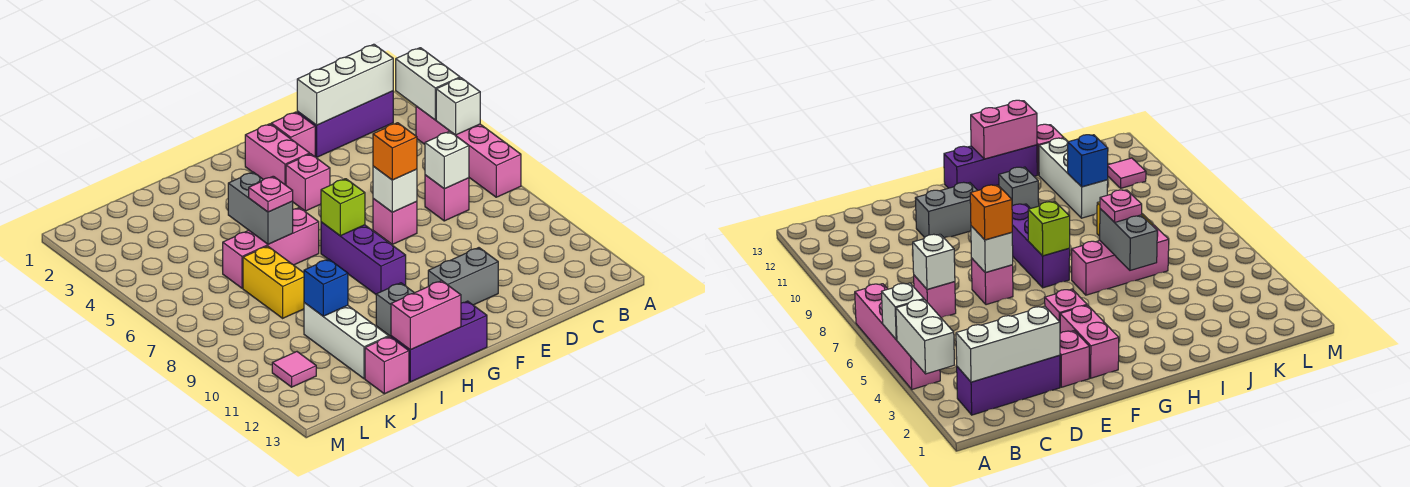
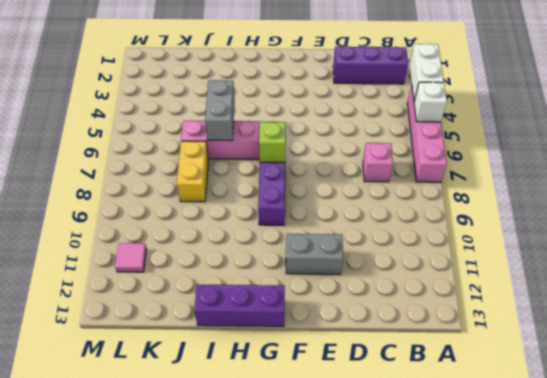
none -> pink 1x1 brick [271,112,315,157]
none -> pink 1x1 brick [373,199,417,244]
none -> pink 1x2 brick [245,124,310,185]

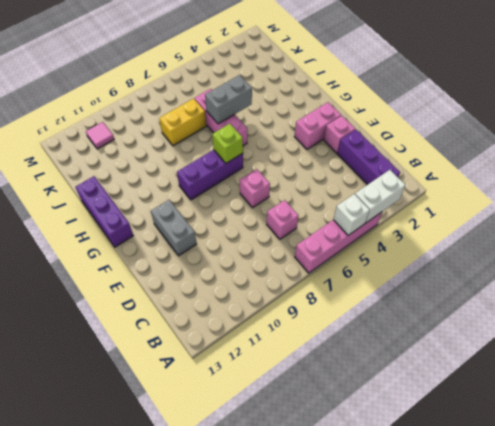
none -> pink 1x1 brick [286,154,330,211]
none -> grey 1x1 brick [376,283,414,336]
none -> white 1x3 brick [304,303,389,379]

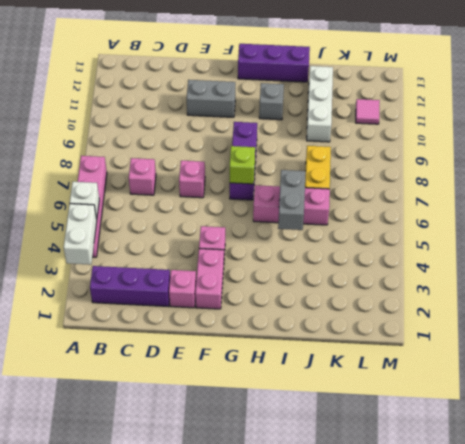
none -> pink 1x1 brick [365,337,409,394]
none -> white 1x3 brick [297,44,393,125]
none -> white 1x1 brick [425,131,469,189]

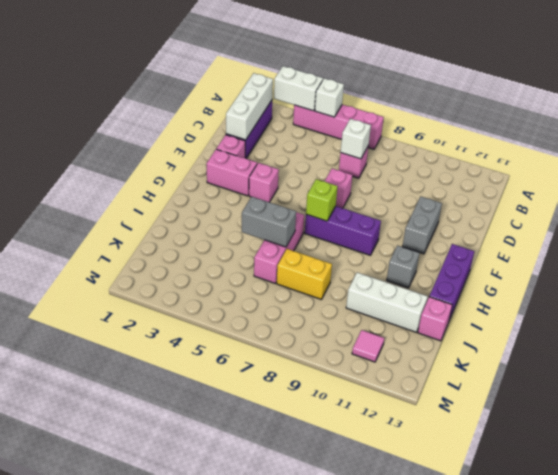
none -> white 1x1 brick [373,166,417,212]
none -> pink 1x2 brick [391,281,461,350]
none -> blue 1x1 brick [304,259,348,316]

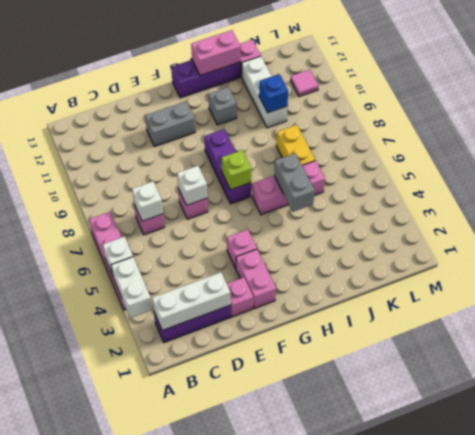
none -> orange 1x1 brick [373,123,417,180]
none -> pink 1x1 plate [249,176,293,212]

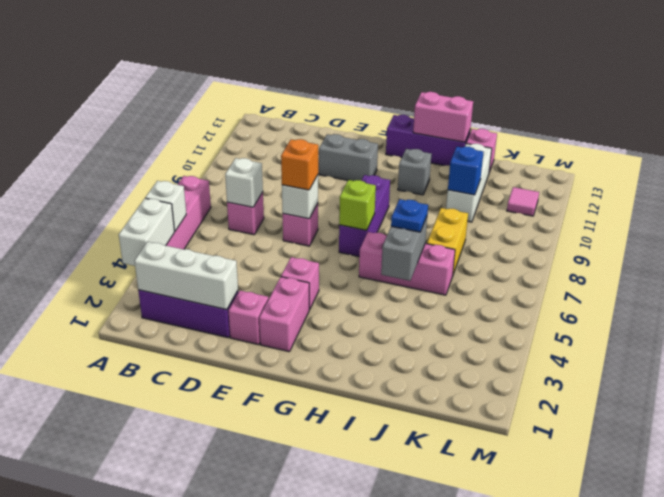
blue 1x1 plate [391,199,428,232] -> pink 1x1 plate [249,176,293,212]

